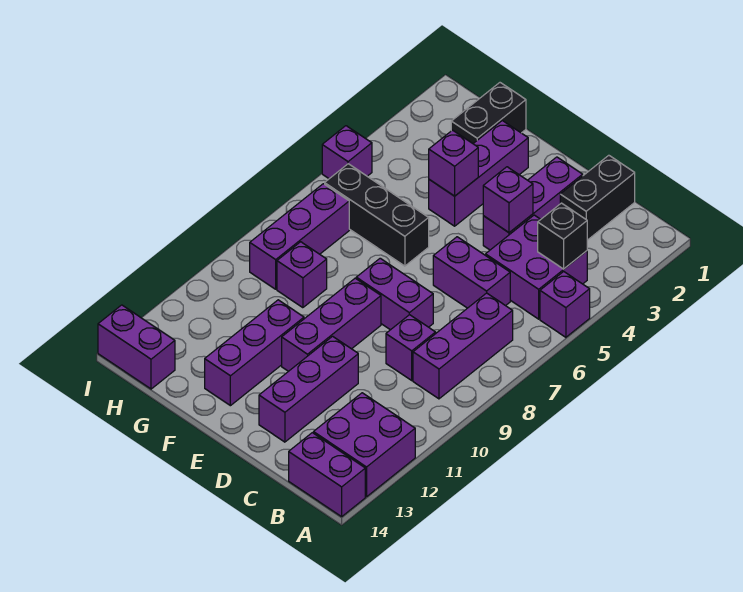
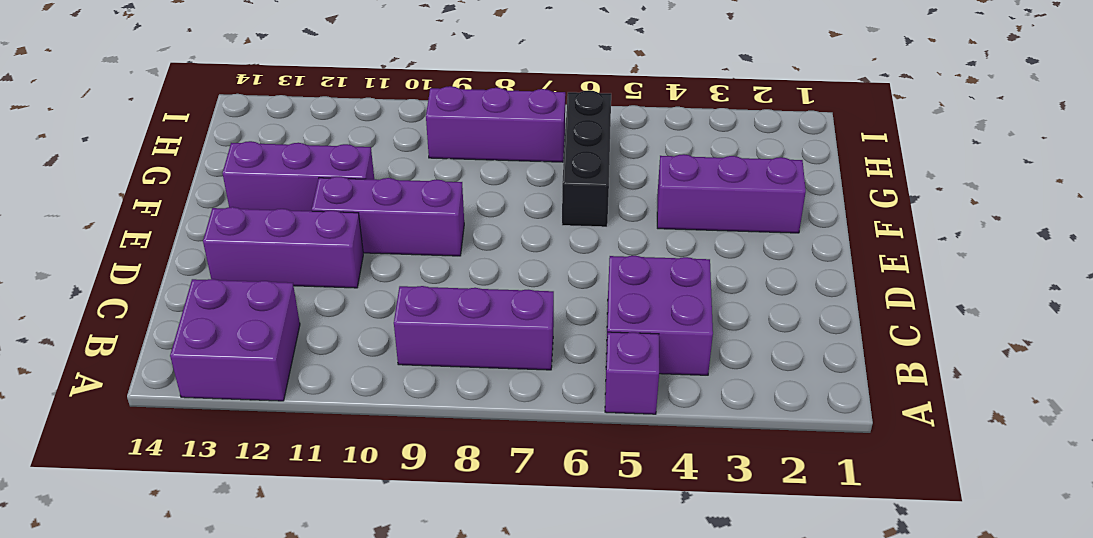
none -> purple 1x2 brick [289,433,365,517]
none -> black 1x2 brick [560,155,635,240]
none -> purple 1x2 brick [433,237,510,308]

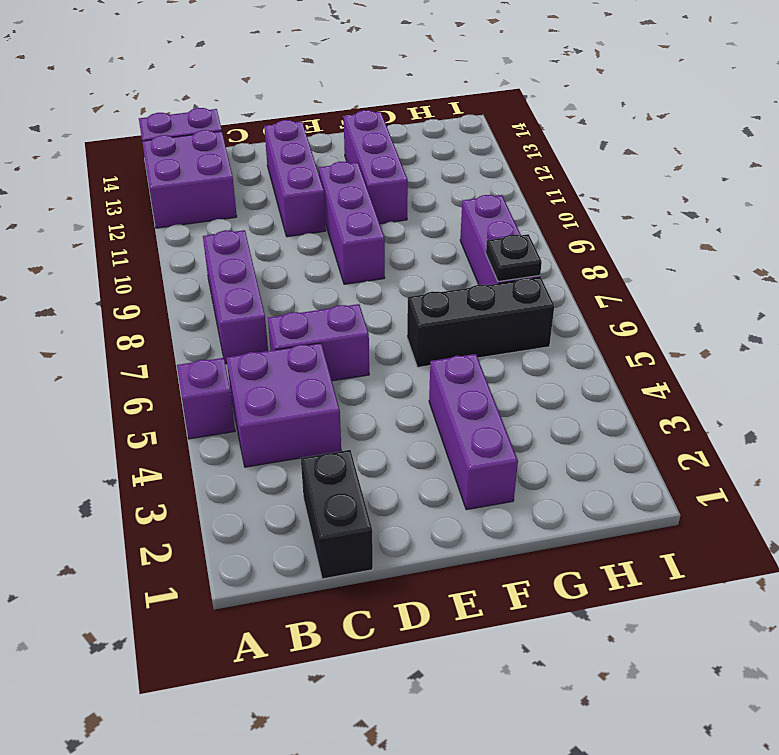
black 1x1 plate [486,234,542,282] -> none
none -> purple 1x1 brick [386,315,436,380]
none -> purple 1x3 brick [483,157,583,250]
none -> purple 1x2 brick [356,258,433,330]

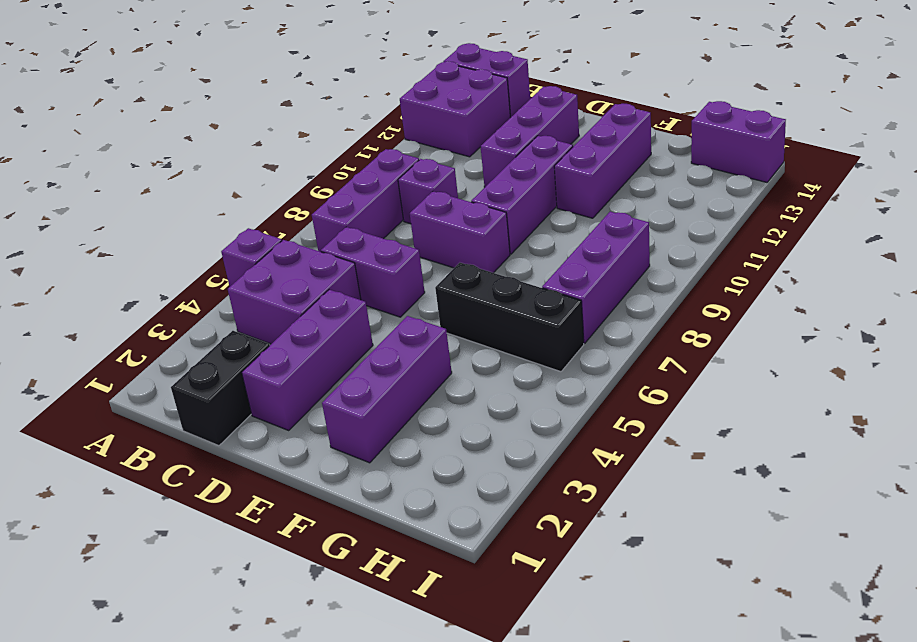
none -> black 1x2 brick [451,83,526,143]
none -> purple 1x1 brick [277,242,327,308]
none -> purple 1x1 brick [322,126,372,179]

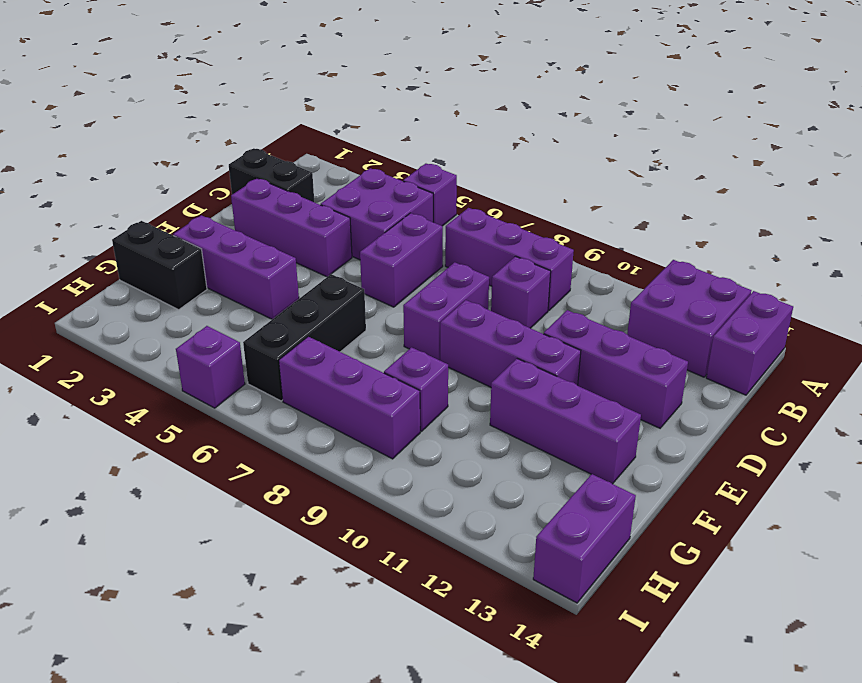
none -> black 1x1 brick [538,203,587,269]
none -> purple 1x1 brick [483,167,533,233]
none -> purple 1x1 brick [429,130,478,196]

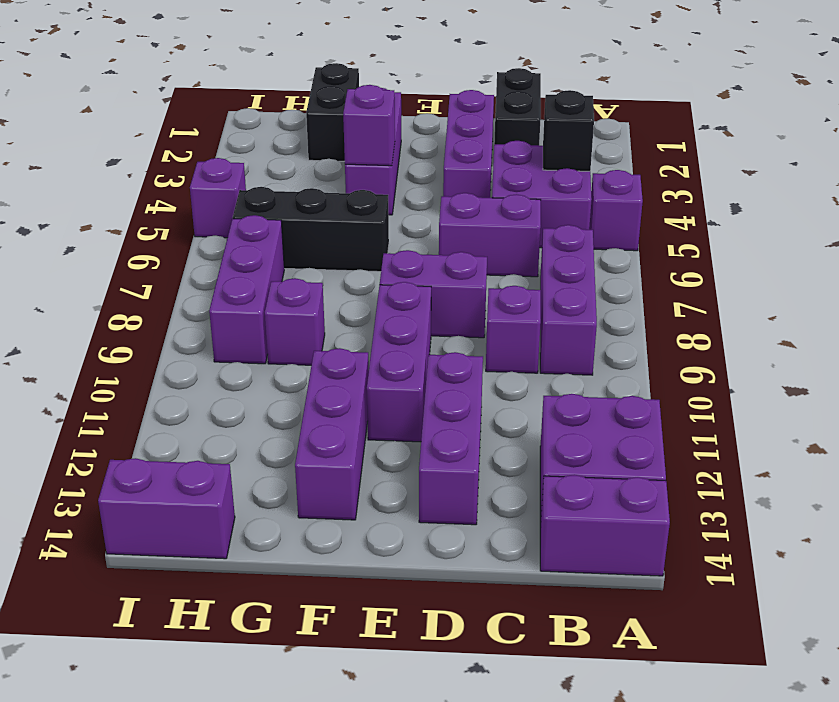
none -> purple 1x1 brick [483,167,533,233]

